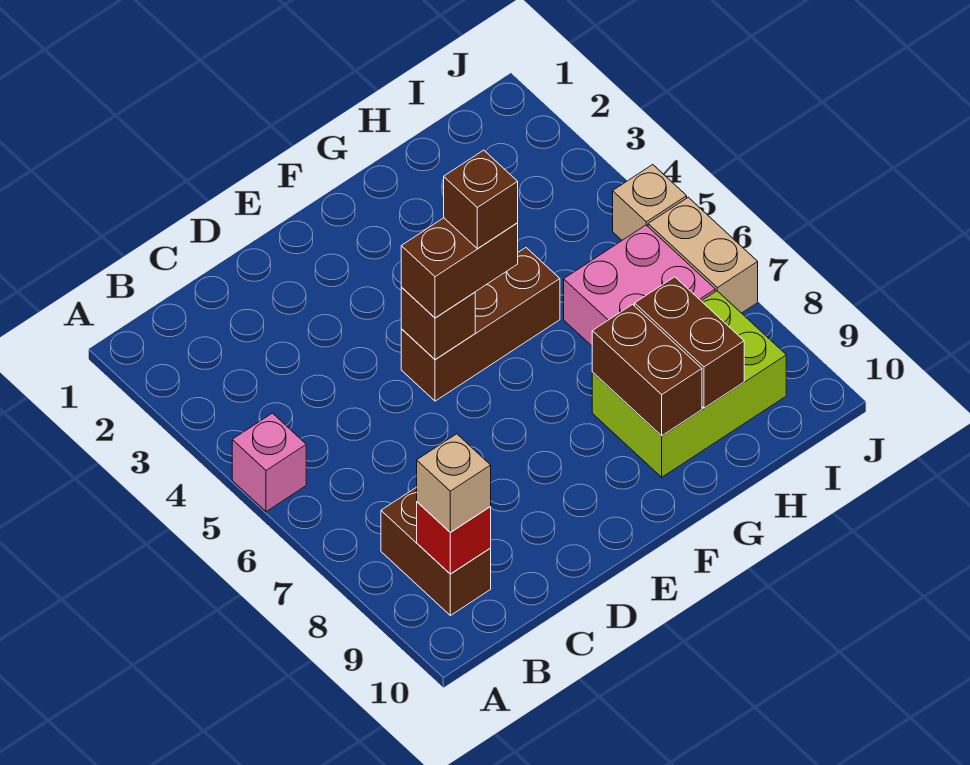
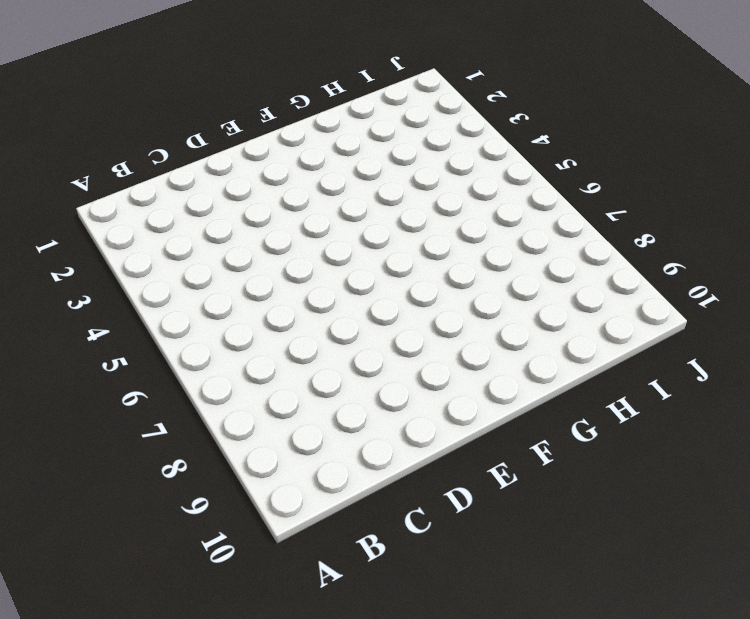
none -> pink 1x1 brick [232,413,306,512]
none -> brown 1x2 brick [381,487,491,615]
none -> brown 1x3 brick [401,248,560,401]

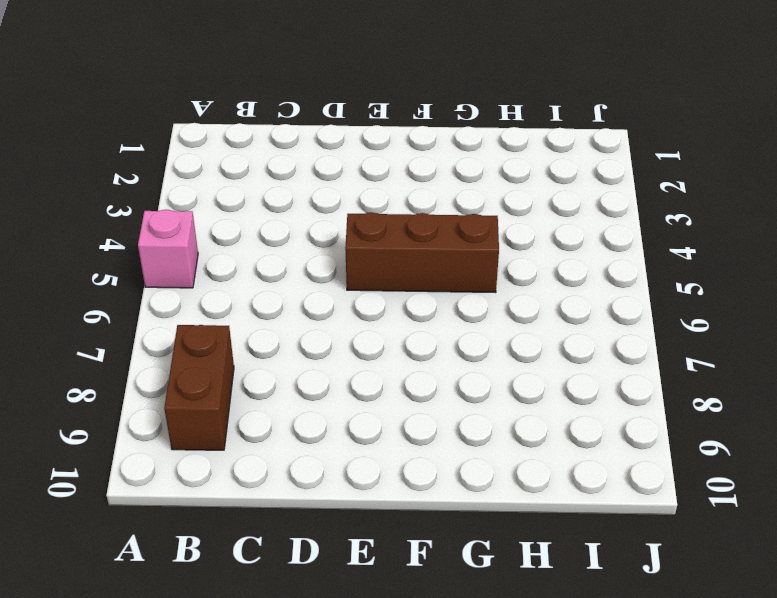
none -> lime 2x3 brick [592,291,786,477]
none -> pink 2x2 brick [564,225,715,346]
none -> tan 1x1 brick [613,165,687,240]

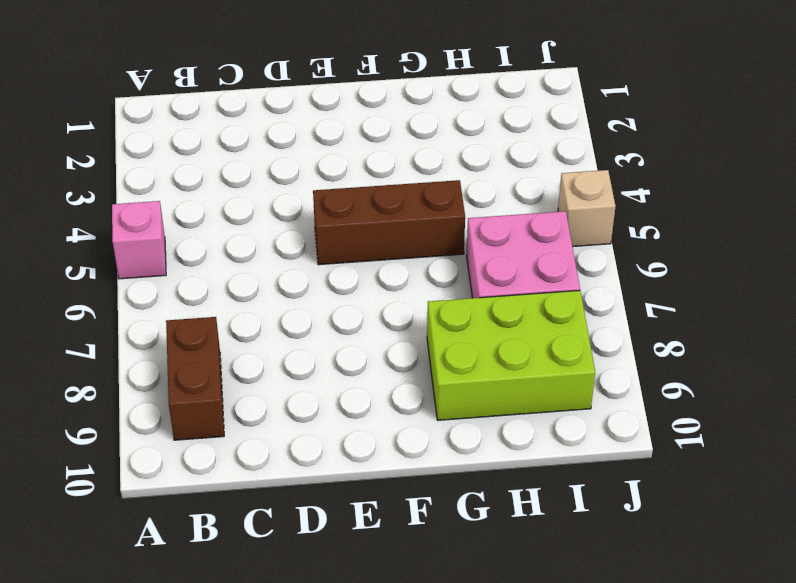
none -> tan 1x2 brick [648,197,758,313]
none -> red 1x1 brick [417,502,491,574]
none -> brown 1x1 brick [401,287,475,359]

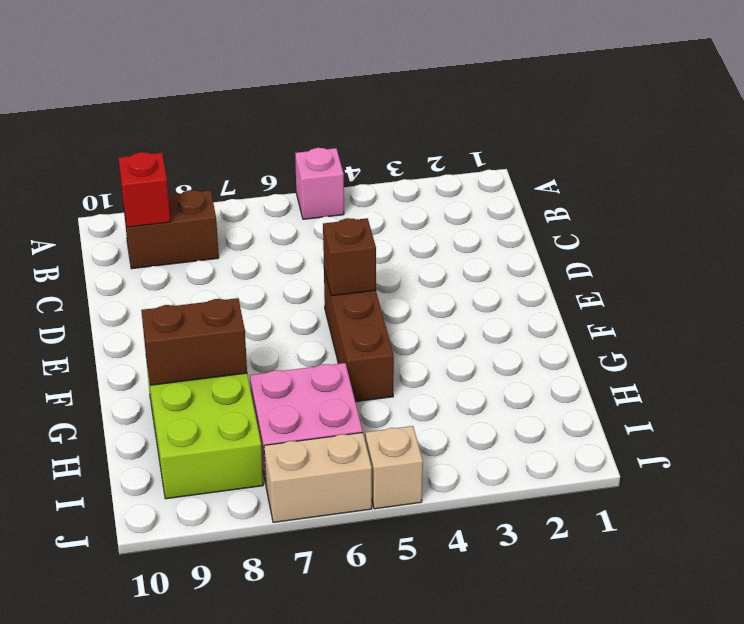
none -> brown 1x2 brick [635,277,744,408]
none -> tan 1x1 brick [417,434,491,532]
none -> brown 1x2 brick [401,218,518,318]

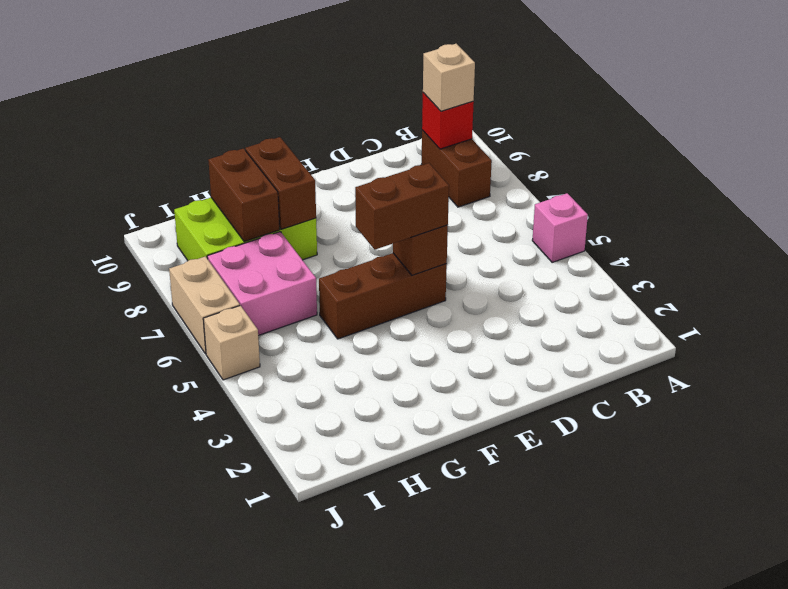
none -> brown 1x1 brick [444,150,518,249]

